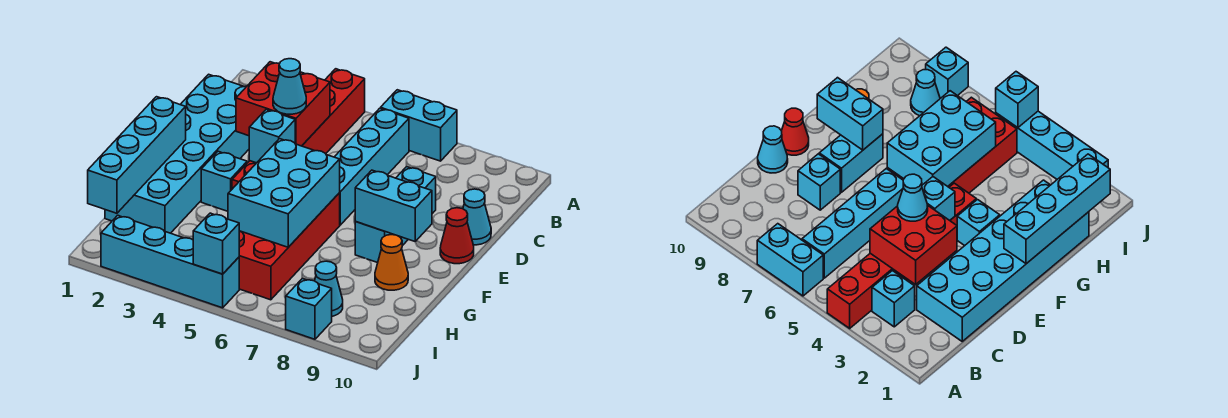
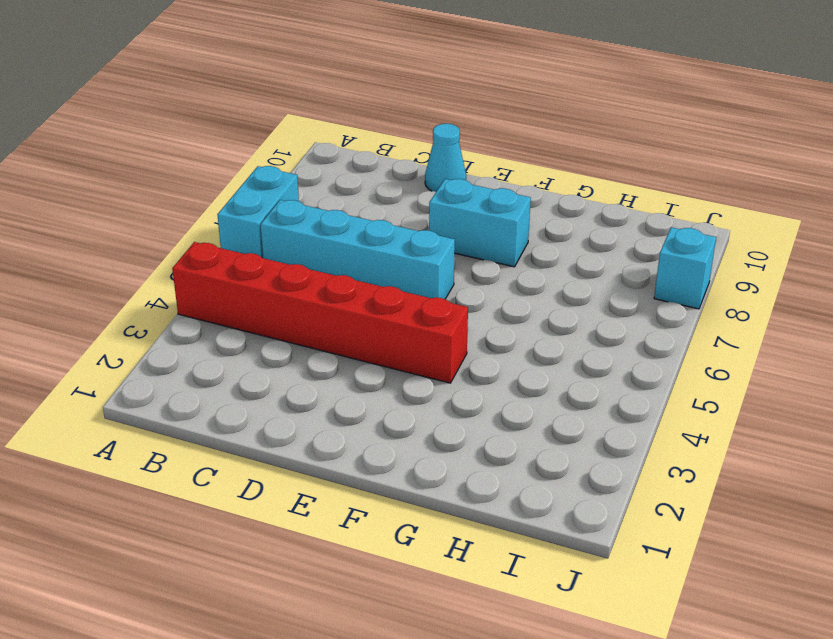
none -> cyan 1x1 brick [872,271,915,327]
none -> cyan 2x6 brick [105,74,249,233]
none -> cyan 1x1 brick [396,167,436,214]

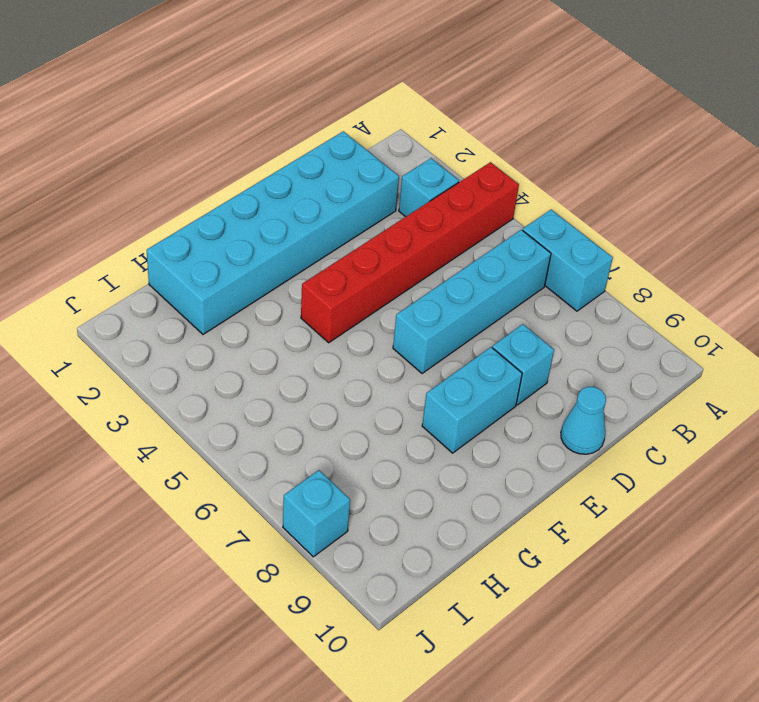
none -> red 1x1 cone [440,208,474,264]
none -> cyan 1x1 brick [201,151,247,211]
none -> red 2x4 brick [239,193,340,300]

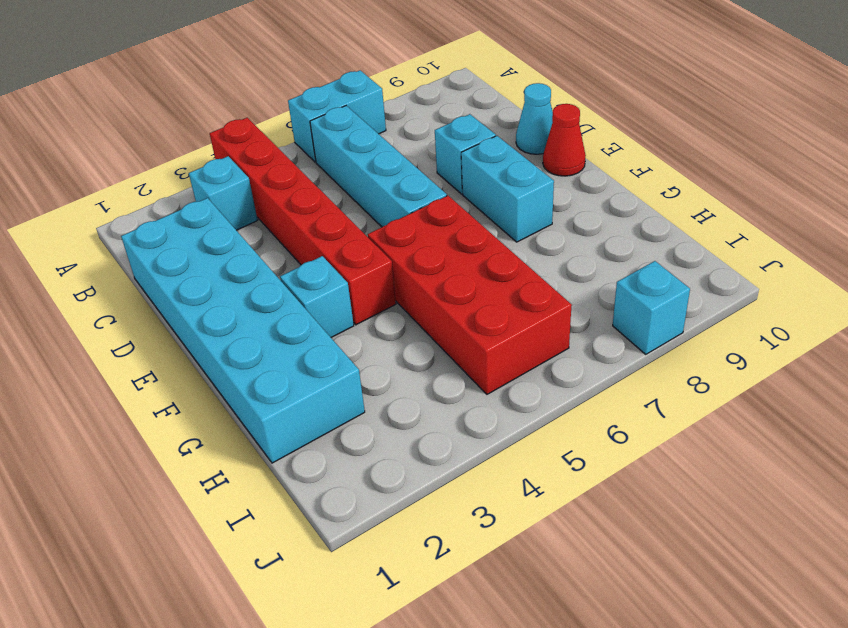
none -> orange 1x1 cone [375,235,408,290]
none -> cyan 1x1 cone [315,261,343,316]
none -> cyan 1x4 brick [101,215,239,308]

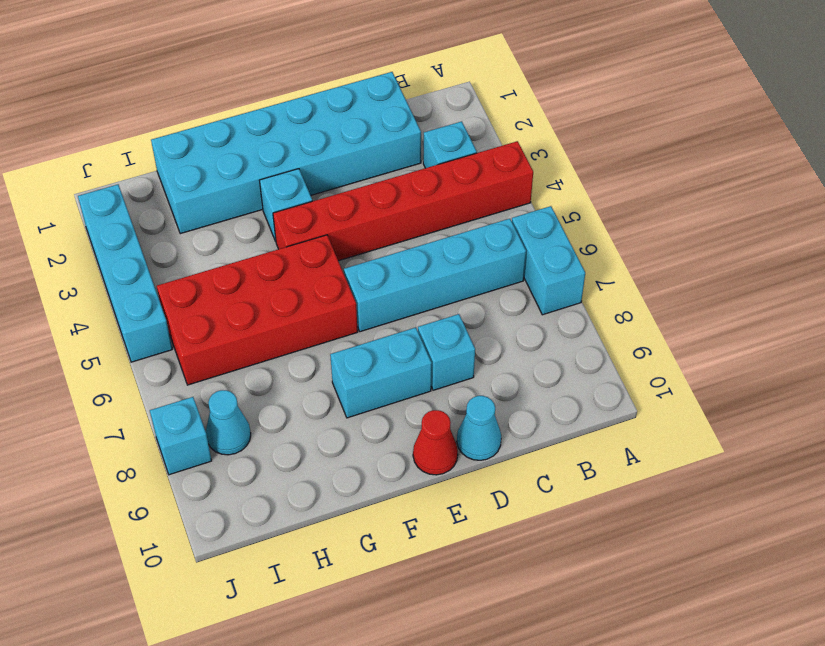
none -> orange 1x1 cone [375,235,408,290]
none -> red 2x2 brick [236,62,330,146]
none -> cyan 1x1 brick [249,110,295,163]

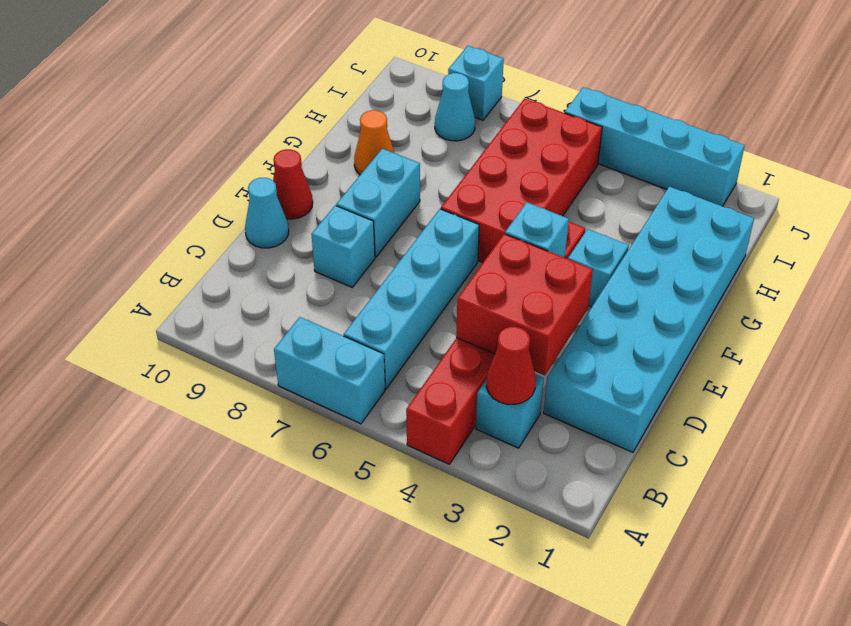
red 1x1 cone [486,327,536,405] -> none
none -> cyan 1x4 brick [88,97,186,213]
none -> cyan 2x3 brick [228,139,340,247]
none -> cyan 1x2 brick [355,170,432,242]

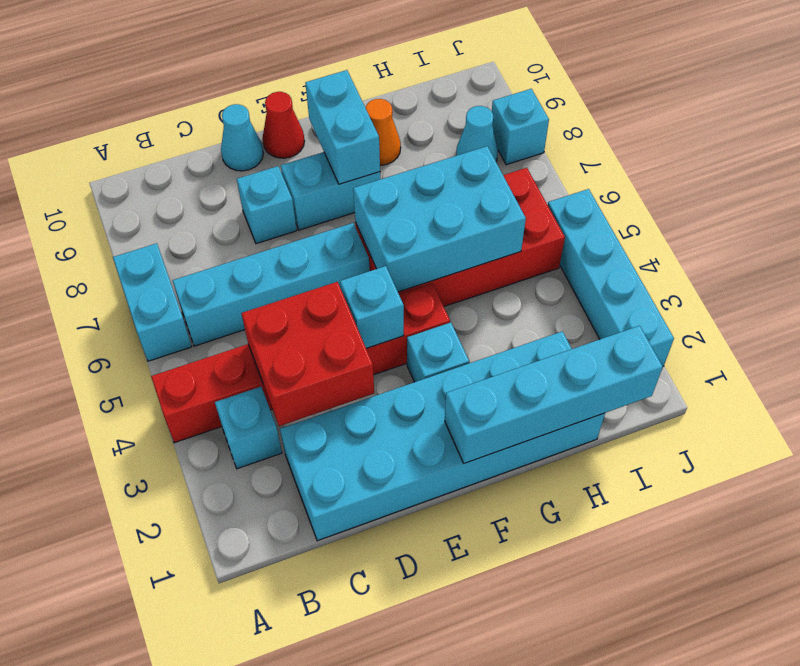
none -> cyan 1x1 brick [193,213,239,274]
none -> cyan 1x1 cone [273,59,306,114]

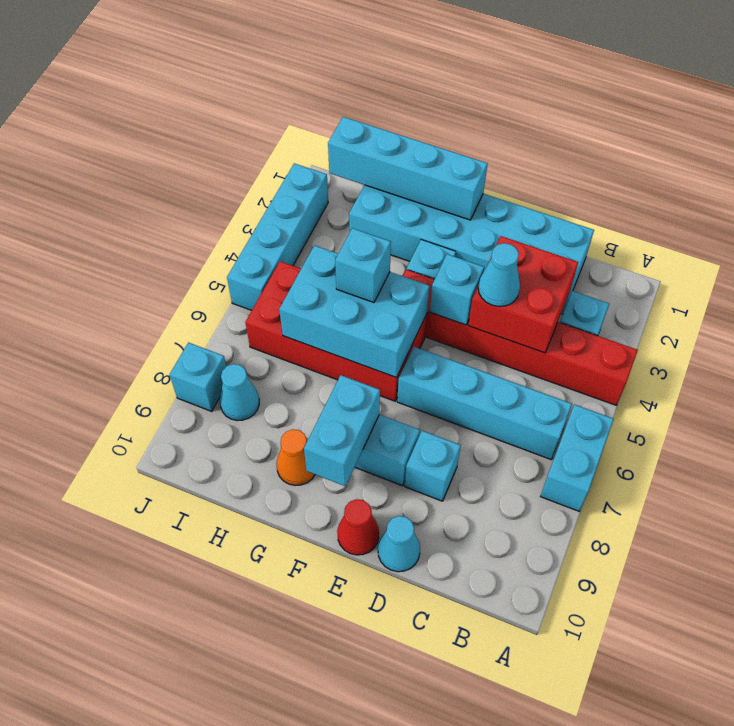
cyan 1x1 brick [335,228,391,303] -> cyan 1x1 brick moved to [193,213,239,274]

